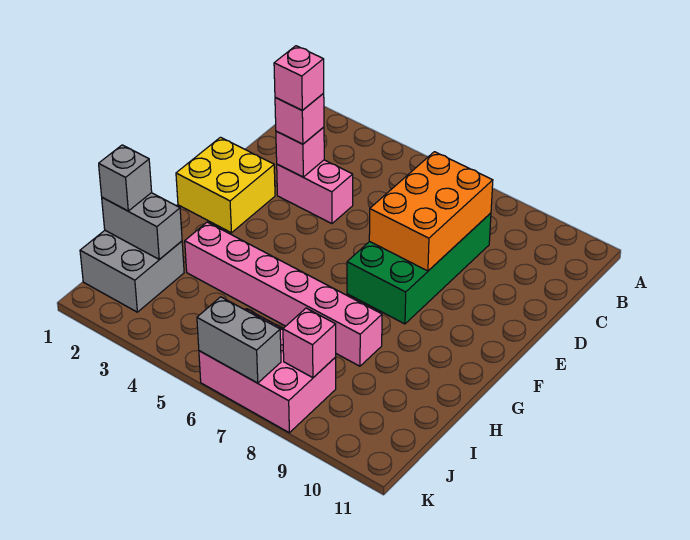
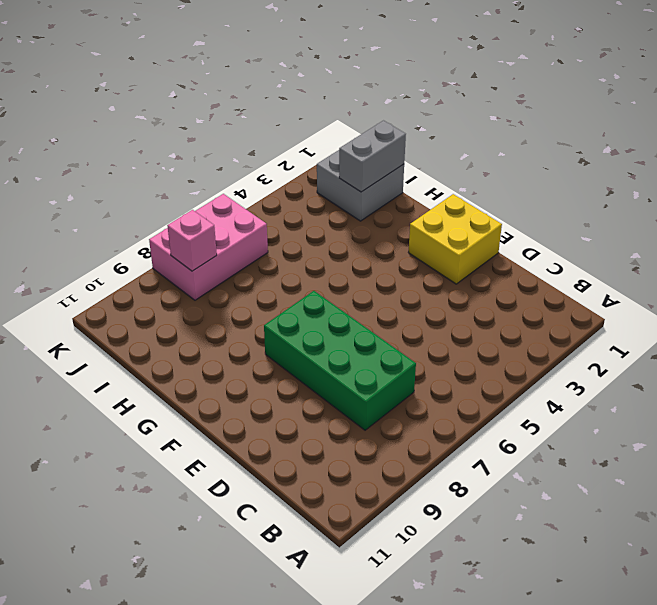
none -> pink 1x2 brick [277,160,353,224]
none -> pink 1x6 brick [185,222,382,366]
none -> orange 2x3 brick [369,152,493,271]

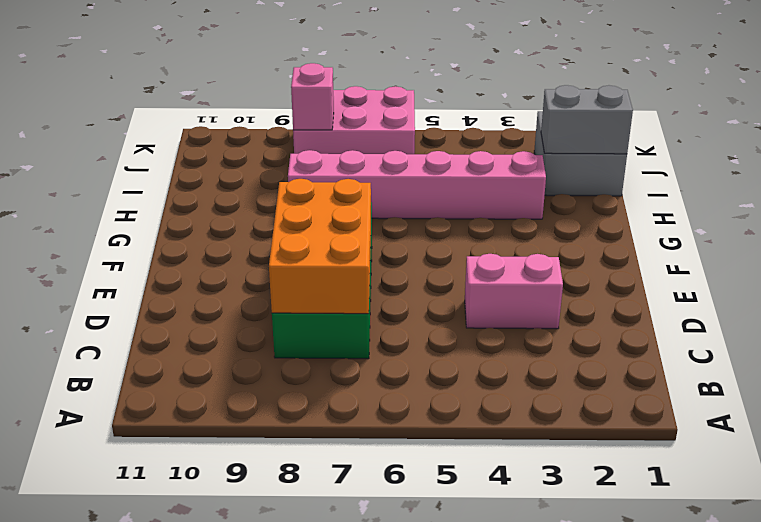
none -> yellow 2x2 brick [176,137,275,233]
none -> pink 1x1 brick [276,127,324,177]
none -> grey 1x2 brick [197,297,281,383]

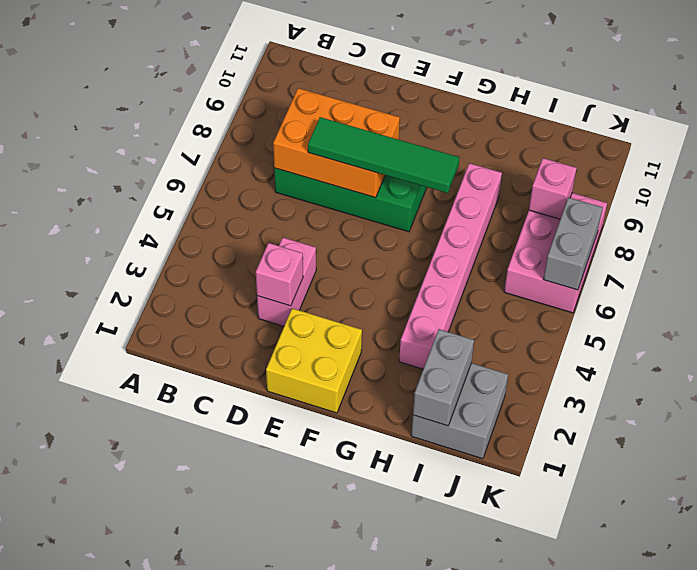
green 1x4 tile [308,117,459,193] -> none
none -> pink 1x1 brick [275,94,324,144]
none -> grey 1x1 brick [99,145,152,211]
none -> pink 1x1 brick [274,46,324,110]

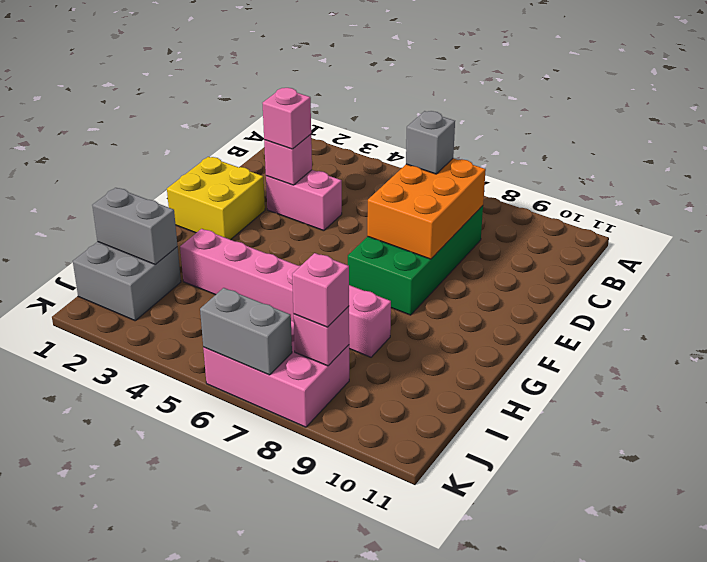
grey 1x1 brick [406,111,455,174] -> grey 1x1 brick moved to [99,145,152,211]
pink 1x1 brick [292,253,349,327] -> pink 1x1 brick moved to [274,46,324,110]

